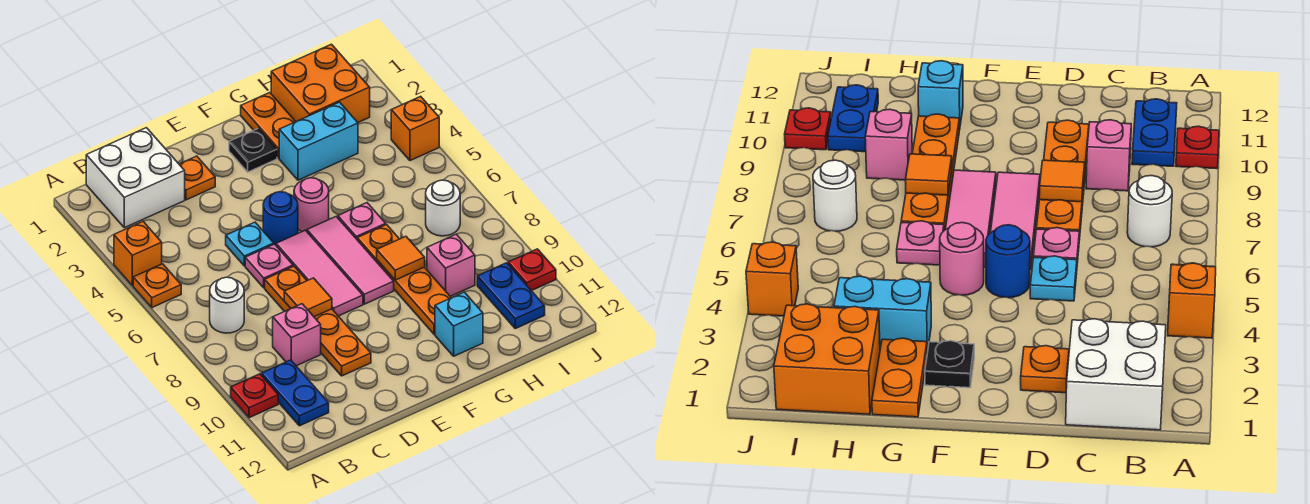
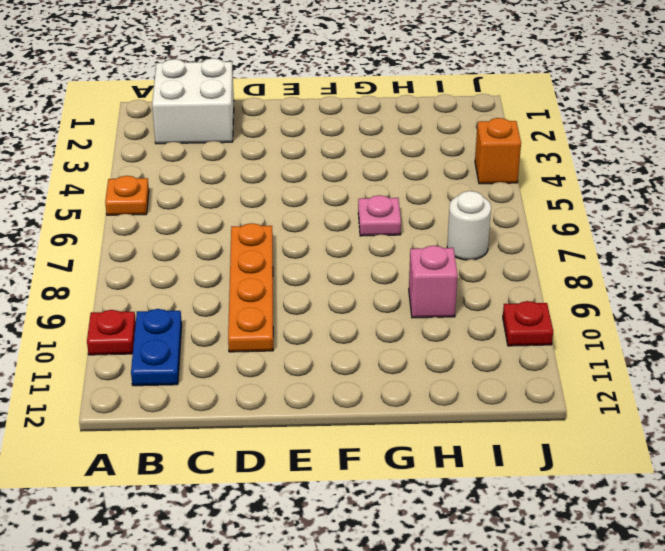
none -> orange 1x1 brick [114,222,162,286]
none -> white 1x1 round brick [210,277,244,333]
none -> pink 1x1 brick [273,304,321,366]

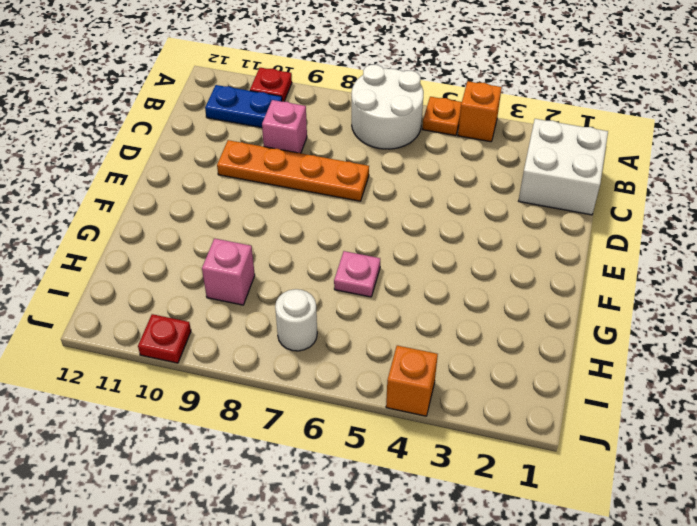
white 2x2 round brick [352,65,423,149] -> white 1x1 round brick [210,277,244,333]
none -> orange 1x1 plate [179,156,215,200]
none -> cyan 1x1 plate [226,222,274,266]
none -> pink 1x1 plate [245,244,293,288]

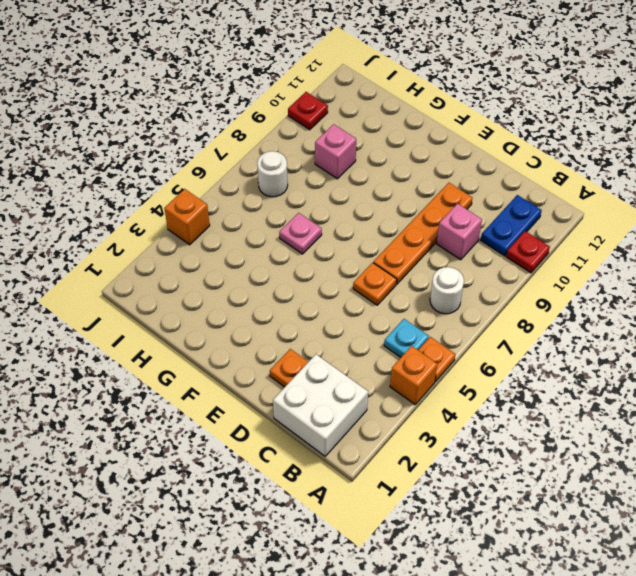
cyan 1x1 plate [384,319,429,357] -> cyan 1x1 plate moved to [226,222,274,266]
orange 1x1 plate [353,263,397,305] -> pink 1x1 plate [245,244,293,288]
none -> blue 1x1 round brick [263,192,298,245]
none -> pink 1x3 tile [276,230,363,316]
none -> black 1x1 plate [229,128,277,172]

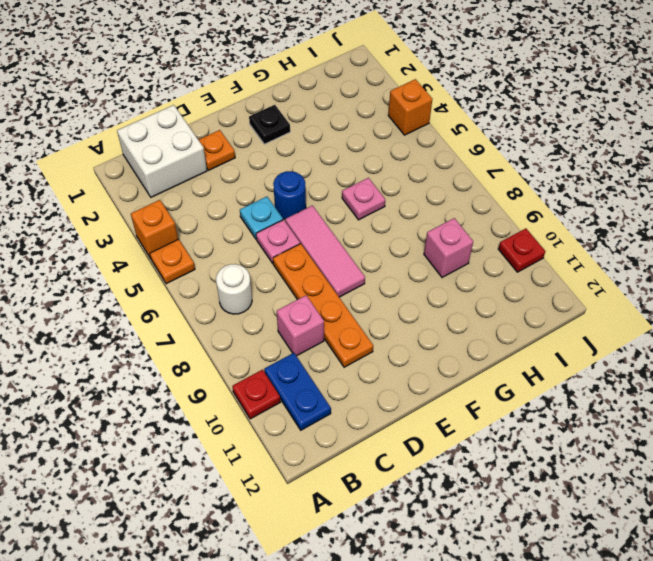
none -> pink 1x1 round brick [294,178,329,232]
none -> pink 1x3 tile [307,217,394,304]
none -> orange 1x2 plate [241,93,296,158]

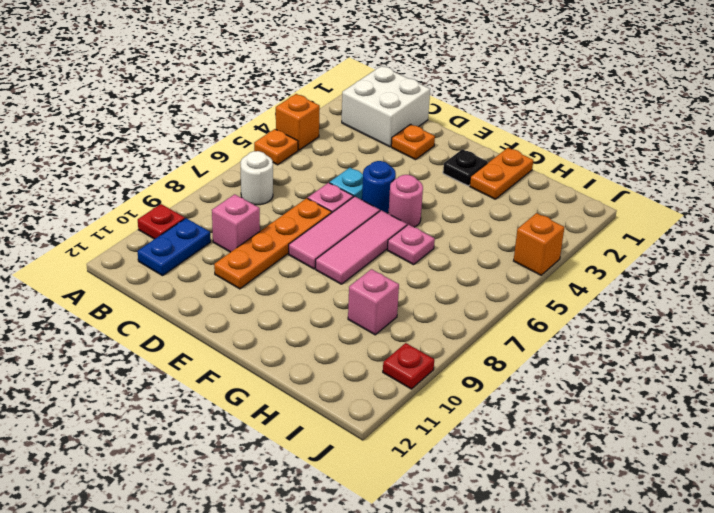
none -> cyan 1x2 brick [279,102,358,180]
none -> orange 1x4 plate [357,225,451,334]
none -> cyan 1x1 brick [435,292,483,356]

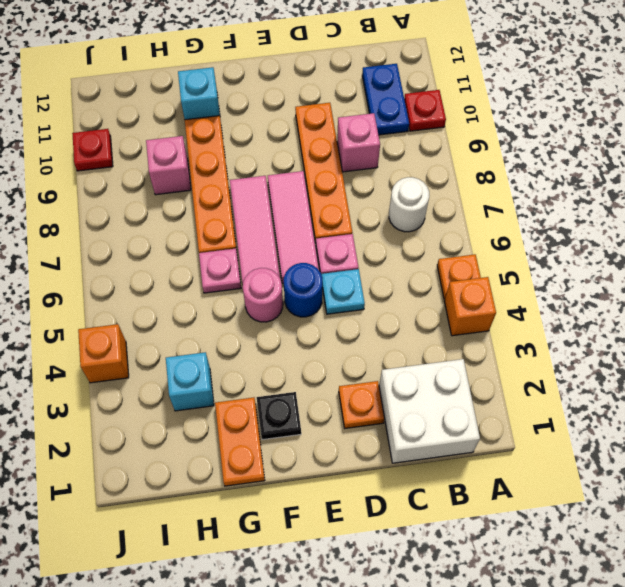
cyan 1x1 brick [166,352,214,411] -> cyan 1x2 brick [279,102,358,180]
none -> orange 2x2 brick [271,44,370,122]
none -> white 1x1 round brick [426,180,460,236]
none -> blue 1x2 plate [477,263,545,329]

